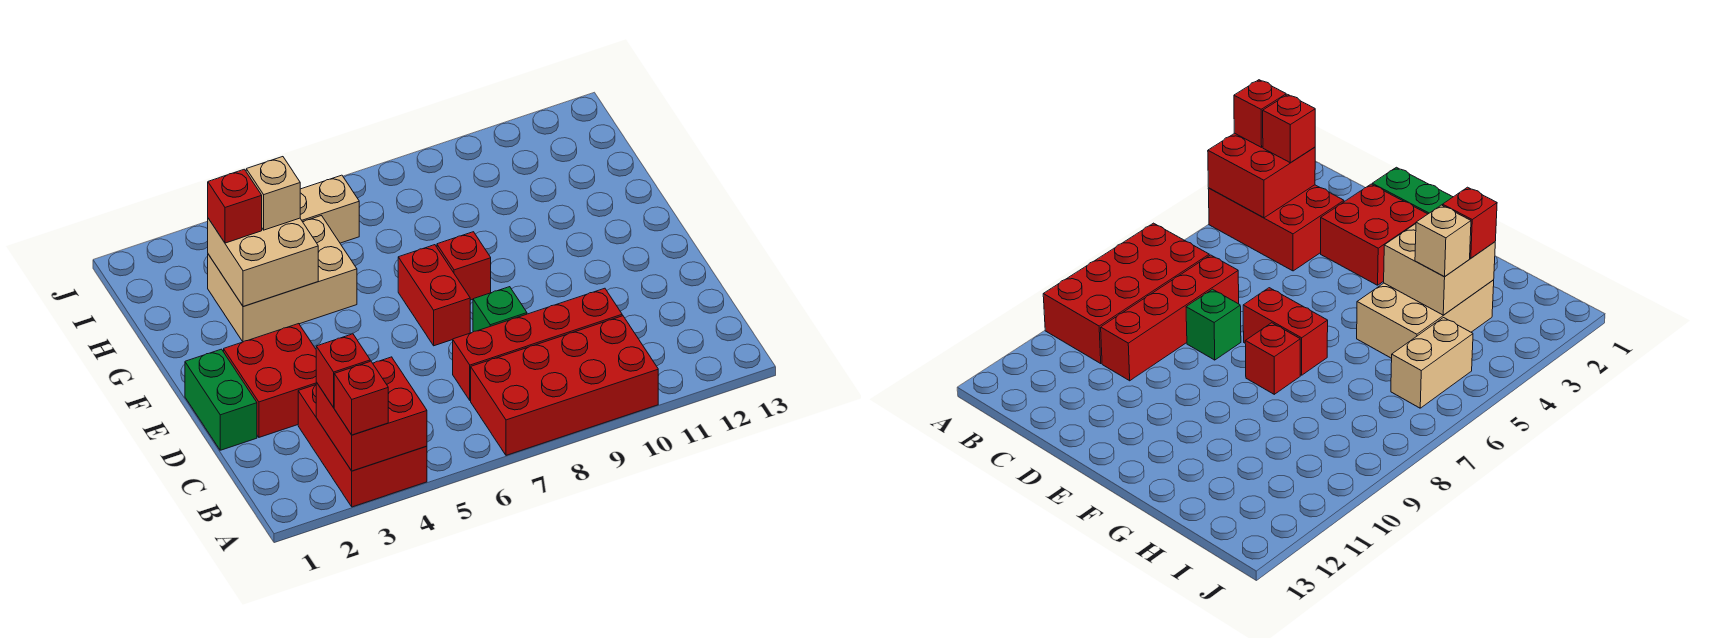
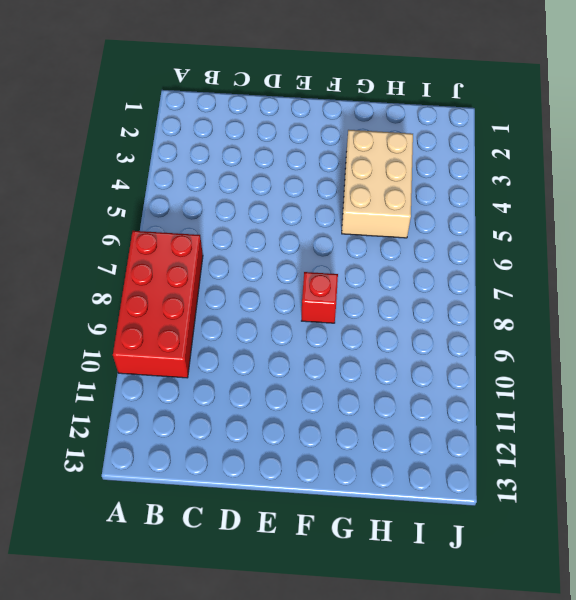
none -> red 2x3 brick [298,385,427,507]
none -> red 1x4 brick [453,288,622,401]
none -> green 1x2 brick [185,349,257,450]

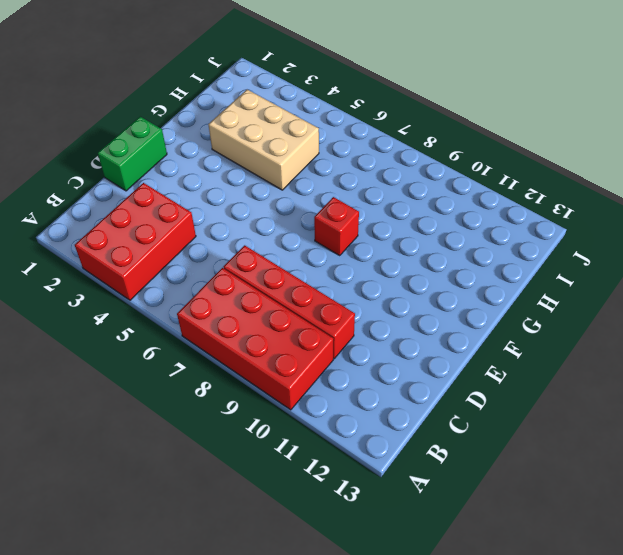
none -> red 2x2 brick [224,324,316,437]
none -> green 1x1 brick [473,287,527,332]
none -> red 1x2 brick [398,245,470,346]

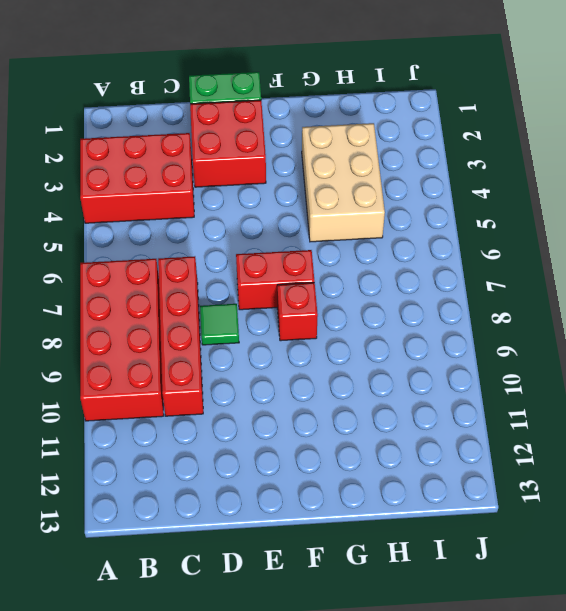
green 1x1 tile [200,304,239,345] -> green 1x1 brick [473,287,527,332]
none -> tan 1x2 brick [300,175,359,243]
none -> red 2x2 brick [316,357,427,471]
none -> tan 2x2 brick [208,218,318,307]

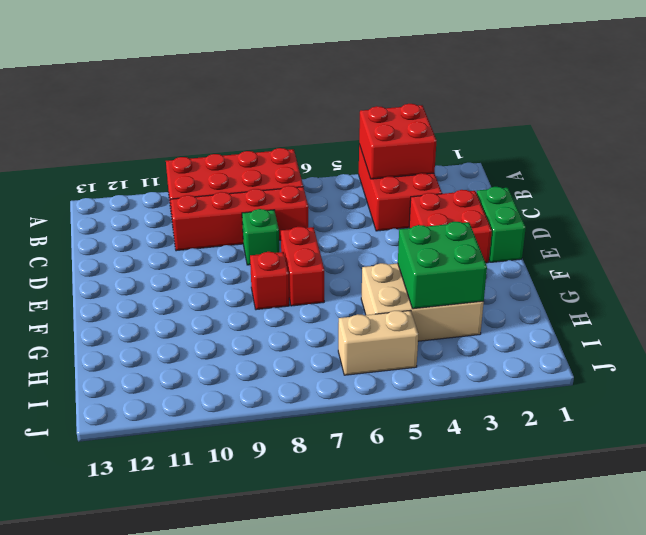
green 2x2 brick [398,222,487,309] -> tan 2x2 brick [208,218,318,307]
none -> red 1x1 brick [334,361,388,435]
none -> red 1x1 brick [316,334,370,407]
none -> red 1x1 brick [208,169,262,243]

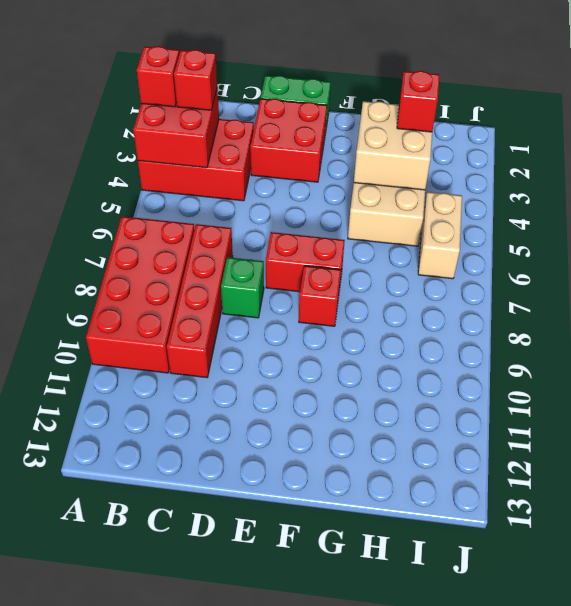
none -> tan 1x1 brick [246,157,300,230]

